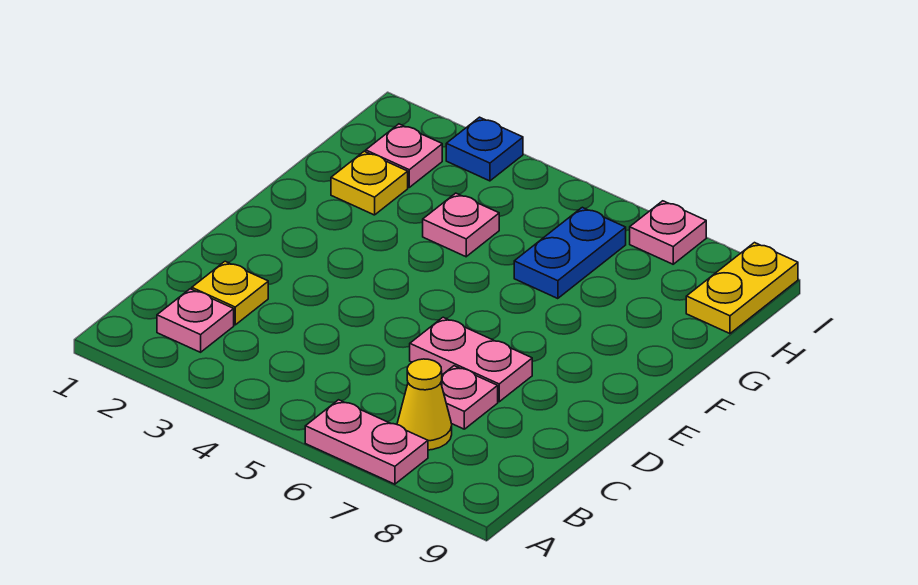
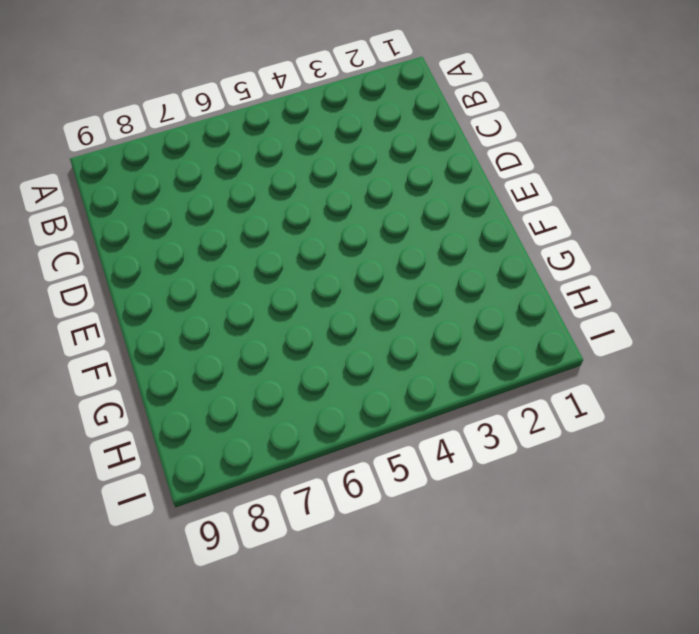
none -> pink 1x2 plate [305,400,428,484]
none -> pink 1x1 plate [157,289,234,352]
none -> yellow 1x1 cone [397,359,452,450]

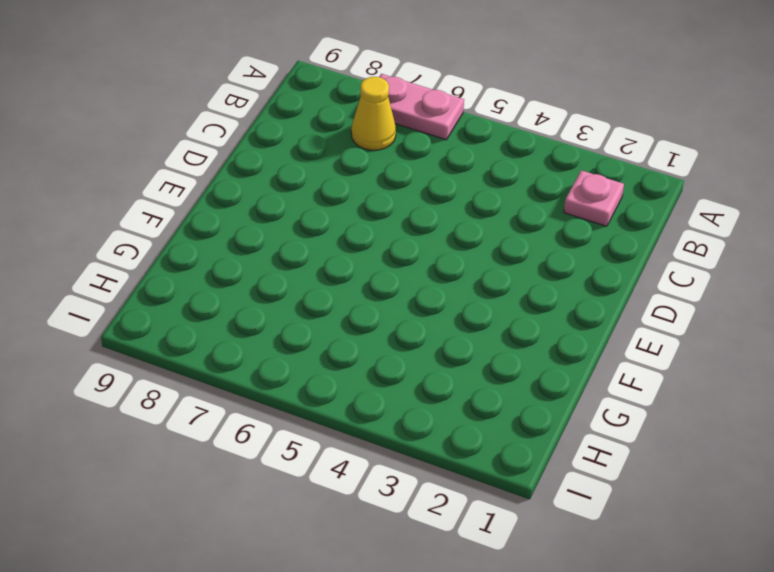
none -> yellow 1x1 plate [192,261,268,325]
none -> pink 1x1 plate [441,366,498,429]
none -> pink 1x2 plate [410,317,532,402]

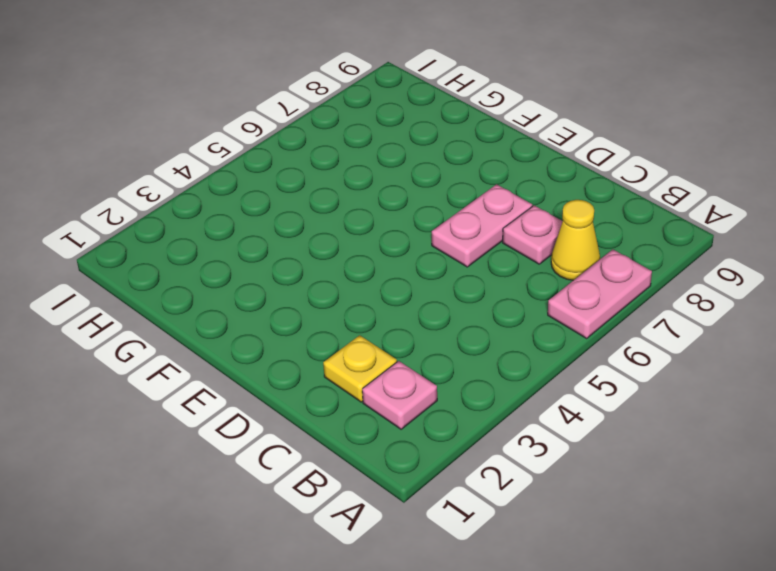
none -> yellow 1x1 plate [331,151,408,215]
none -> pink 1x1 plate [423,193,499,257]
none -> blue 1x2 plate [514,207,626,299]

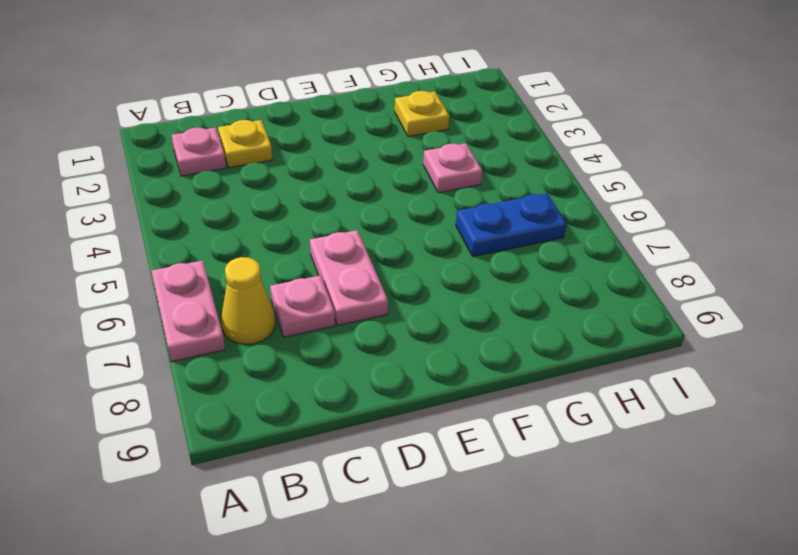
none -> pink 1x1 plate [366,124,442,187]
none -> yellow 1x2 plate [686,243,798,334]
none -> blue 1x1 plate [446,117,523,181]

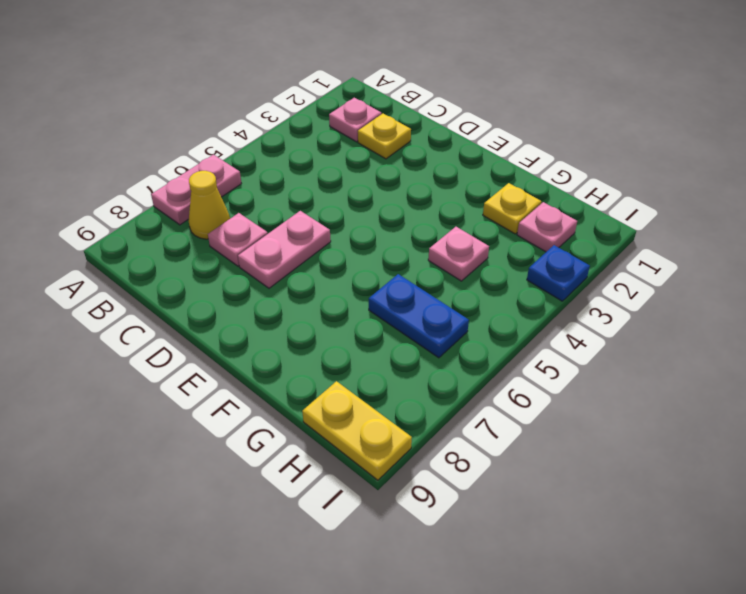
none -> pink 1x1 plate [630,201,706,264]

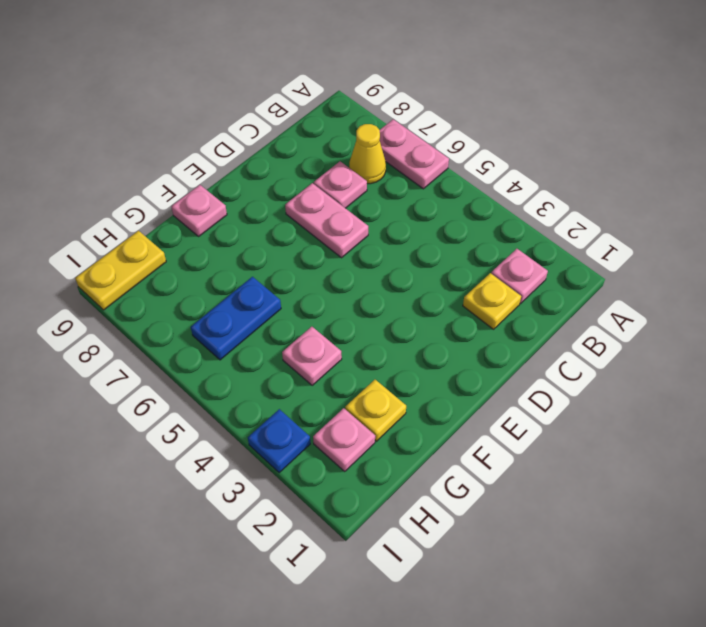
pink 1x1 plate [171,185,227,236] -> pink 1x1 plate moved to [630,201,706,264]

